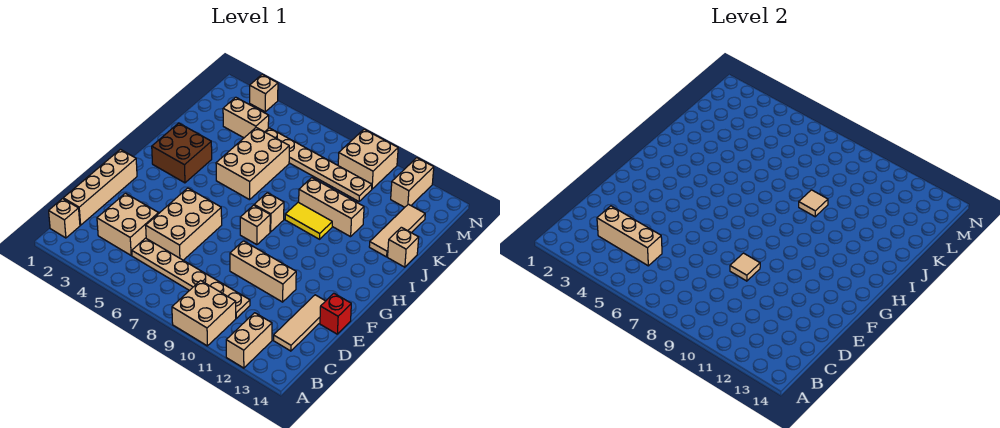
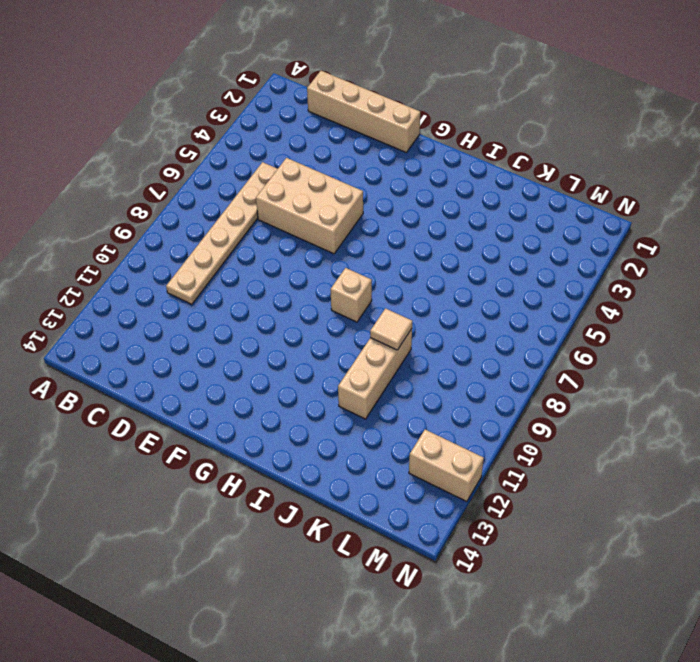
none -> tan 2x2 brick [172,281,236,346]
none -> tan 1x2 brick [226,313,272,368]
none -> tan 1x1 brick [49,199,80,238]

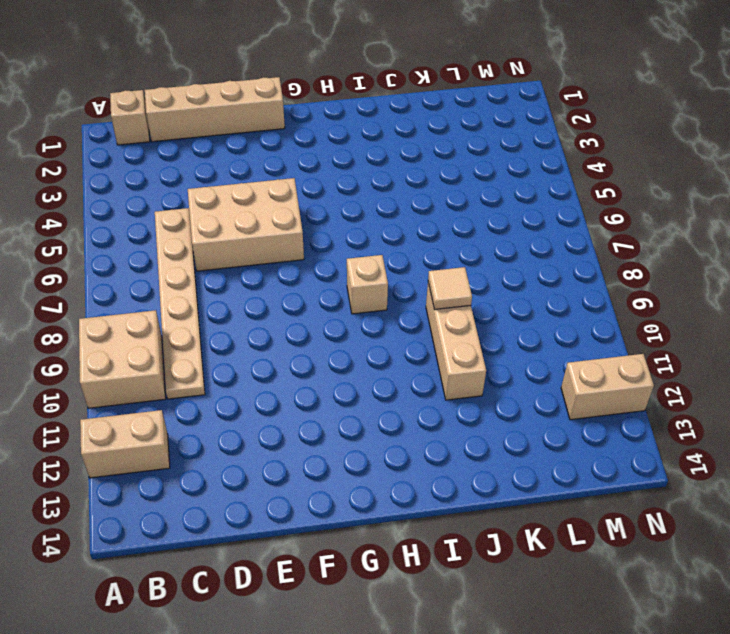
none -> tan 2x2 brick [97,193,159,255]
none -> tan 1x3 tile [273,295,325,351]
none -> tan 1x3 brick [230,241,296,302]

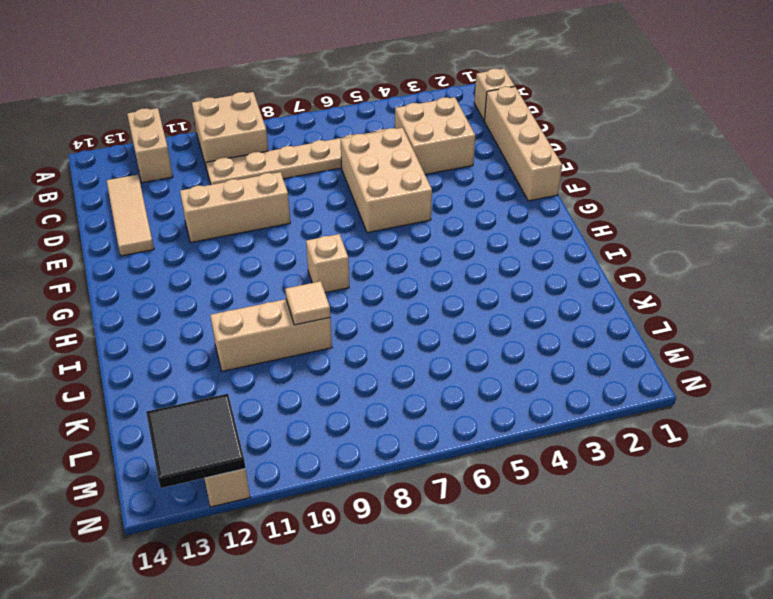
black 2x2 tile [146,394,246,488] -> none
none -> red 1x1 brick [320,293,351,334]
none -> tan 1x1 brick [240,205,270,245]
none -> brown 2x2 brick [152,123,212,183]

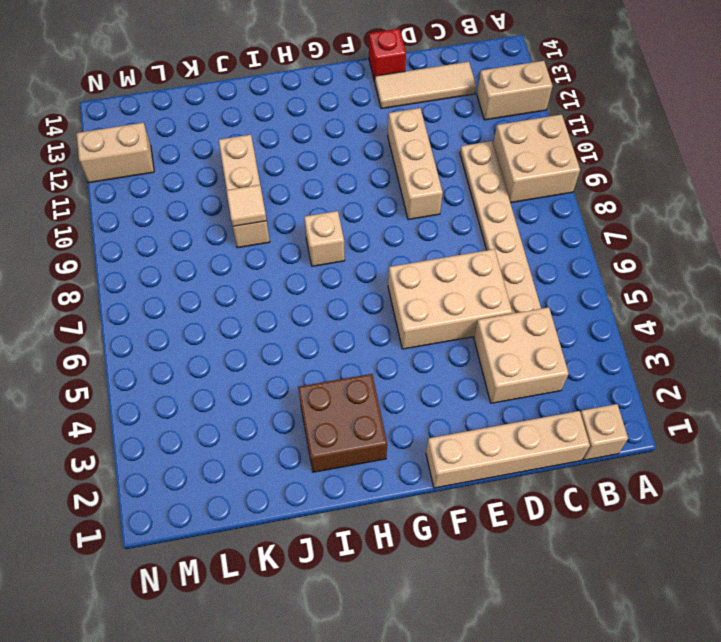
none -> tan 1x1 brick [240,205,270,245]
none -> tan 2x3 brick [216,128,289,200]
none -> yellow 1x2 tile [285,202,332,239]

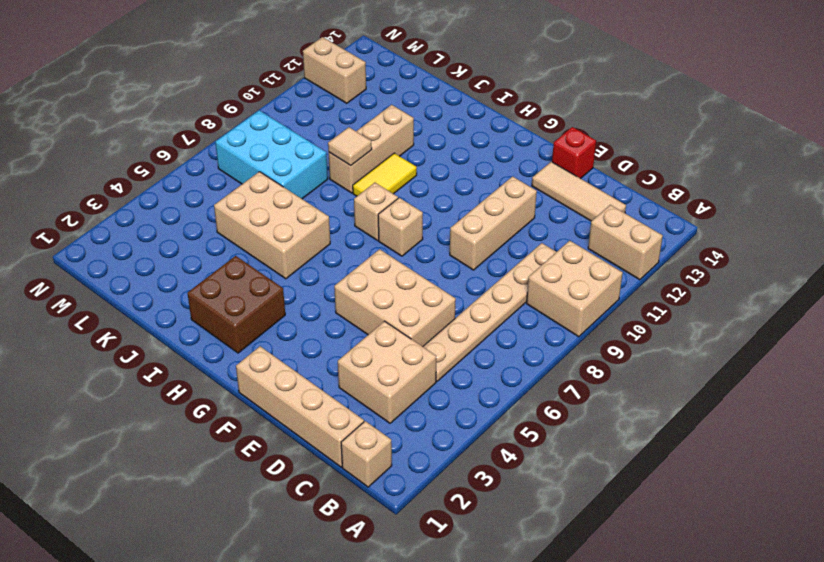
cyan 2x3 brick [215,110,328,199] -> tan 1x6 plate [265,128,372,201]
none -> tan 1x3 tile [369,204,425,257]
none -> tan 1x1 brick [388,227,419,267]
none -> tan 1x2 brick [223,97,269,138]

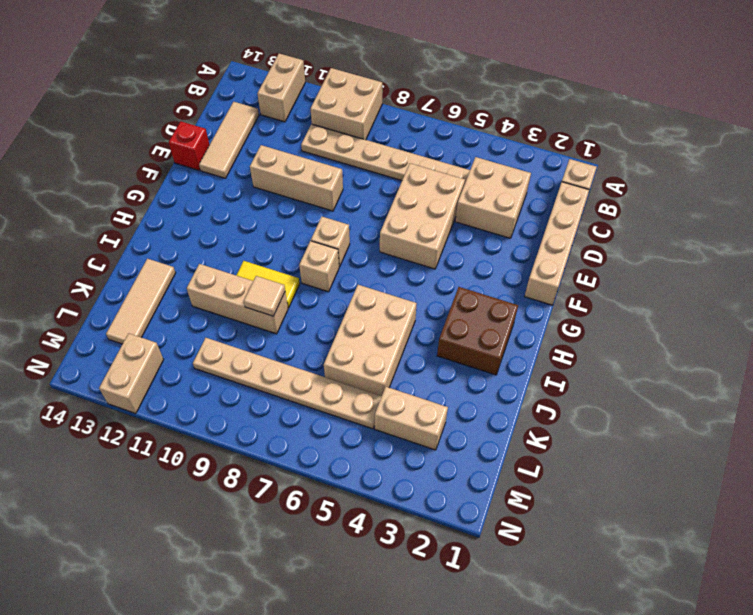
none -> tan 1x1 brick [388,227,419,267]
none -> tan 2x2 brick [338,129,398,189]
none -> tan 1x1 brick [250,75,278,112]

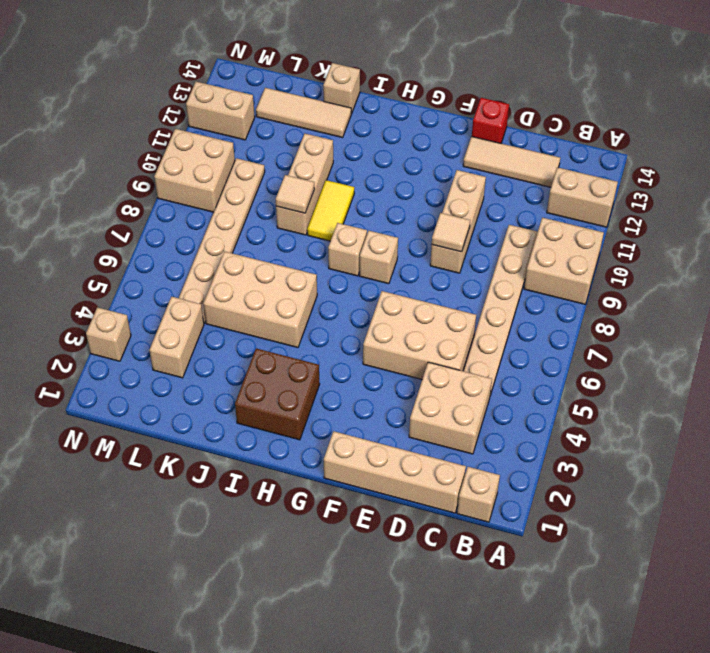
none -> tan 1x3 brick [597,206,662,266]

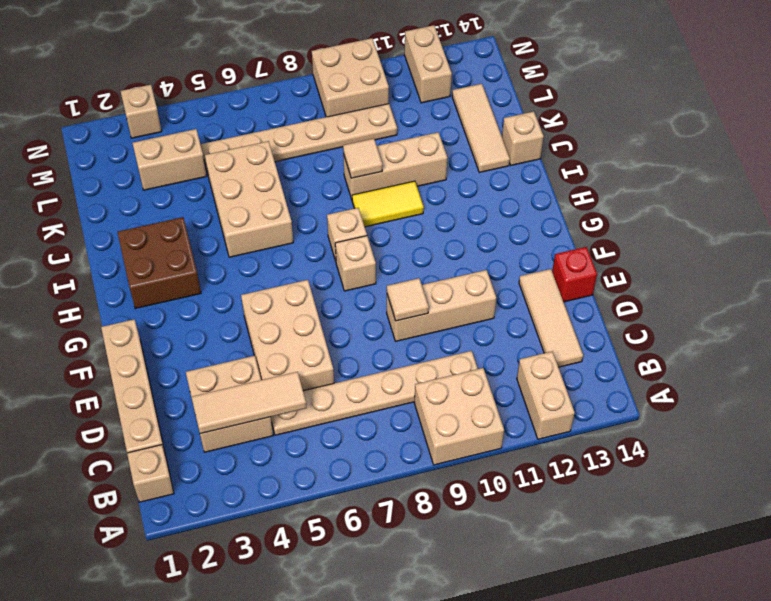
tan 1x3 tile [191,372,306,434] -> tan 1x3 brick [597,206,662,266]

